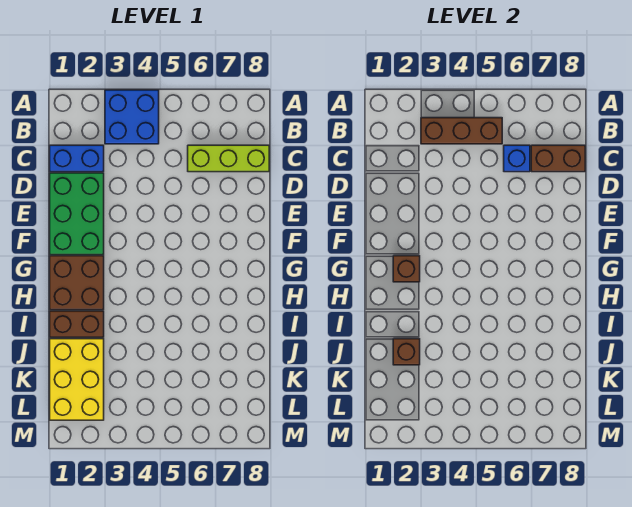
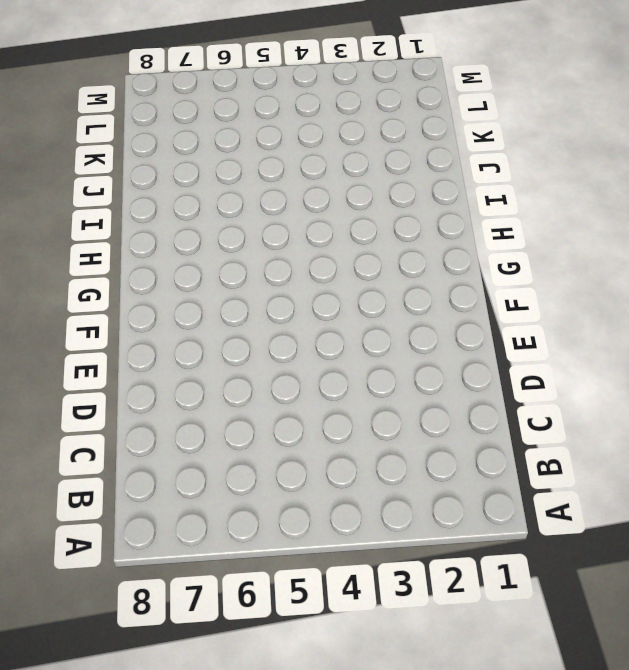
none -> blue 2x2 brick [105,90,159,144]
none -> blue 1x2 brick [50,145,104,172]
none -> lime 1x3 brick [188,145,269,172]

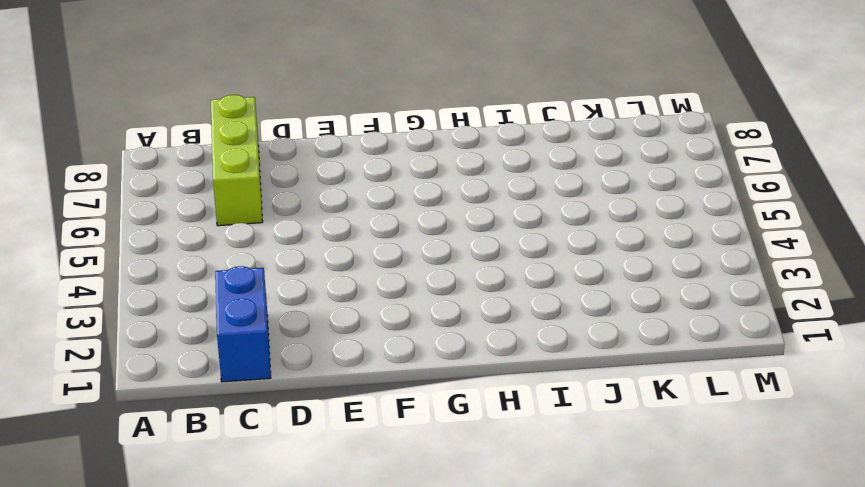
none -> blue 2x2 brick [105,90,159,144]
none -> green 2x3 brick [50,173,104,255]
none -> brown 2x2 brick [50,256,104,310]

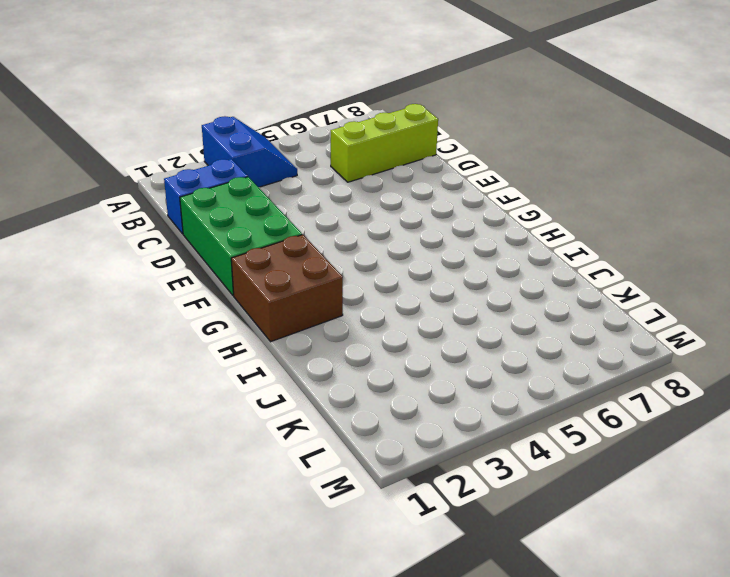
blue 2x2 slope [202,116,297,187] -> blue 2x2 brick [105,90,159,144]
none -> brown 1x2 brick [50,311,104,337]
none -> yellow 2x3 brick [50,339,104,420]
none -> brown 1x3 brick [421,118,502,144]

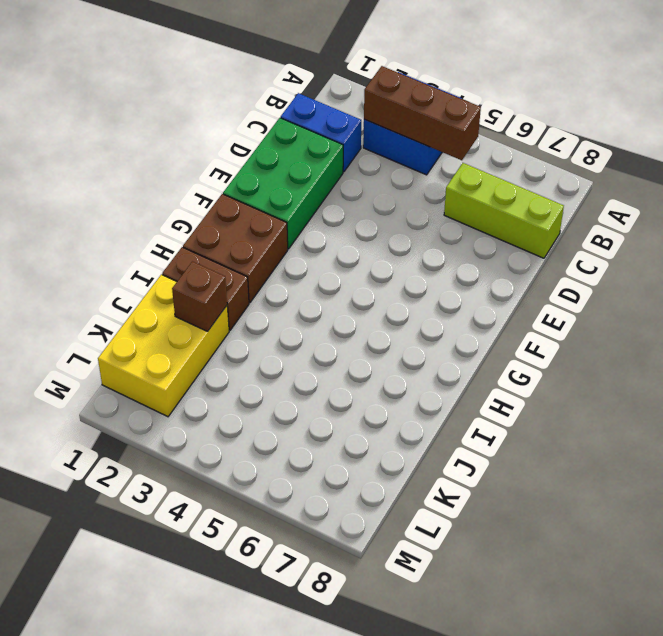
none -> blue 1x1 brick [504,145,530,172]
none -> brown 1x2 brick [531,145,585,172]
none -> brown 1x1 brick [393,256,420,282]

